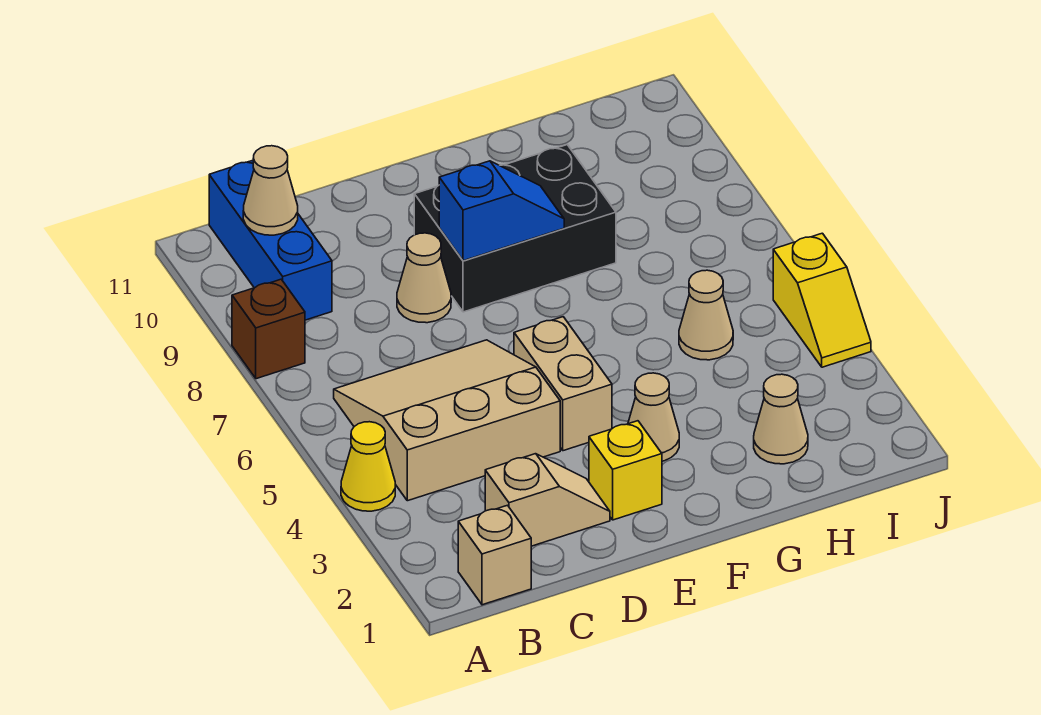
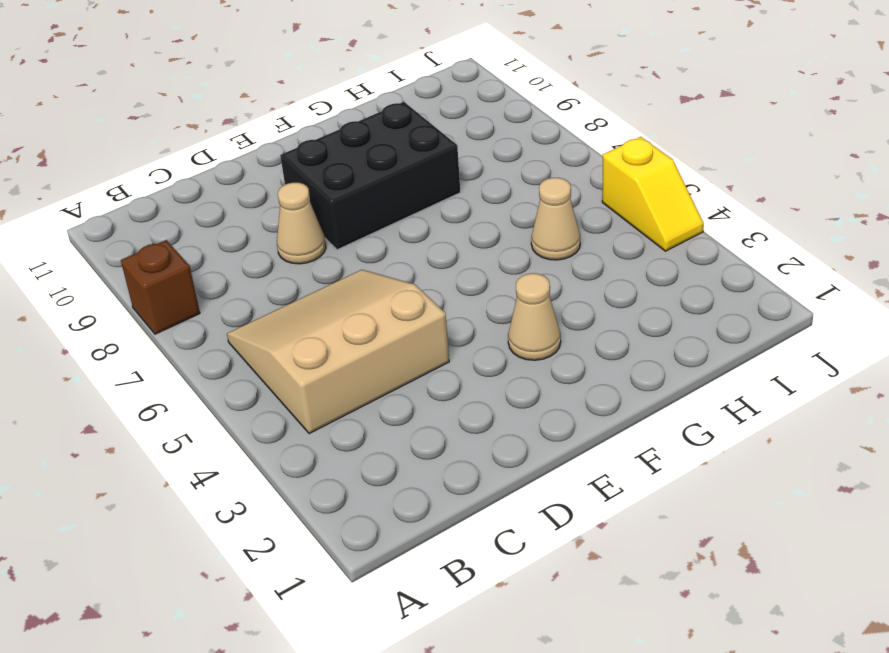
none -> yellow 1x1 cone [341,422,395,511]
none -> tan 1x1 brick [458,505,531,605]
none -> blue 1x3 brick [209,160,332,320]

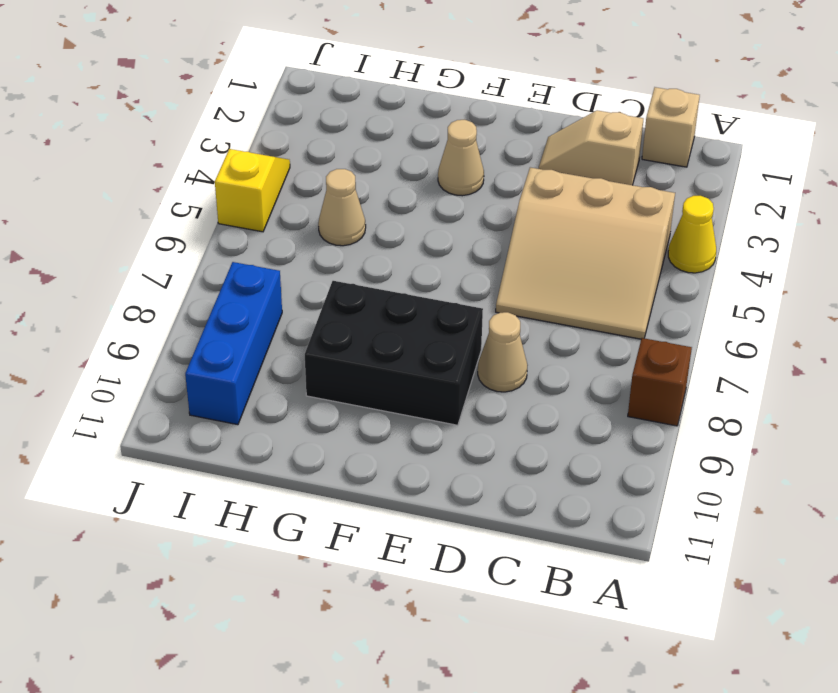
blue 1x3 brick [185,262,282,425] -> blue 1x3 brick moved to [209,160,332,320]
none -> yellow 1x1 brick [589,421,662,520]
none -> tan 1x2 brick [514,317,612,451]
none -> tan 1x1 cone [754,374,808,464]

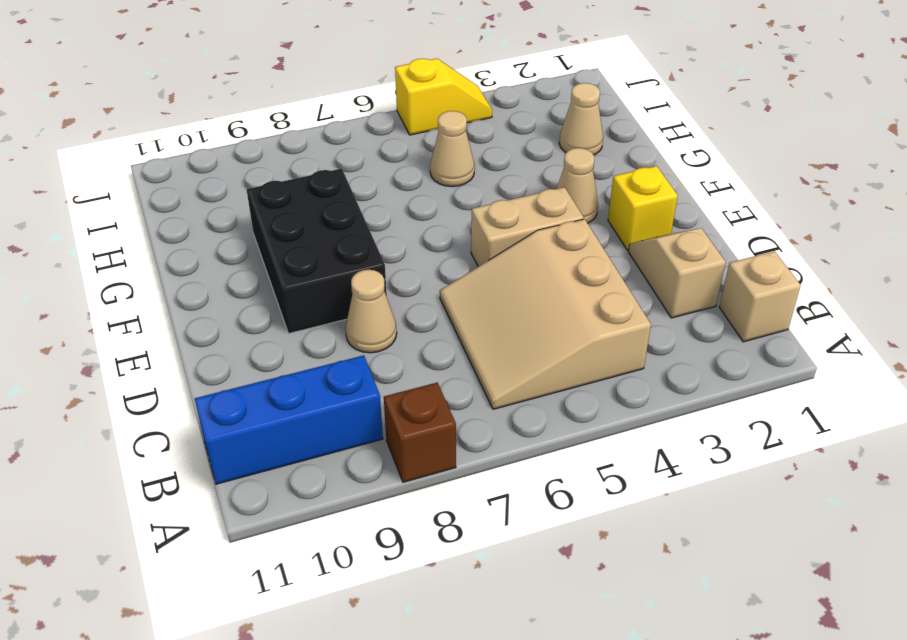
none -> yellow 1x1 cone [341,422,395,511]
none -> tan 1x1 cone [243,146,298,235]
none -> blue 1x2 slope [439,161,564,261]

